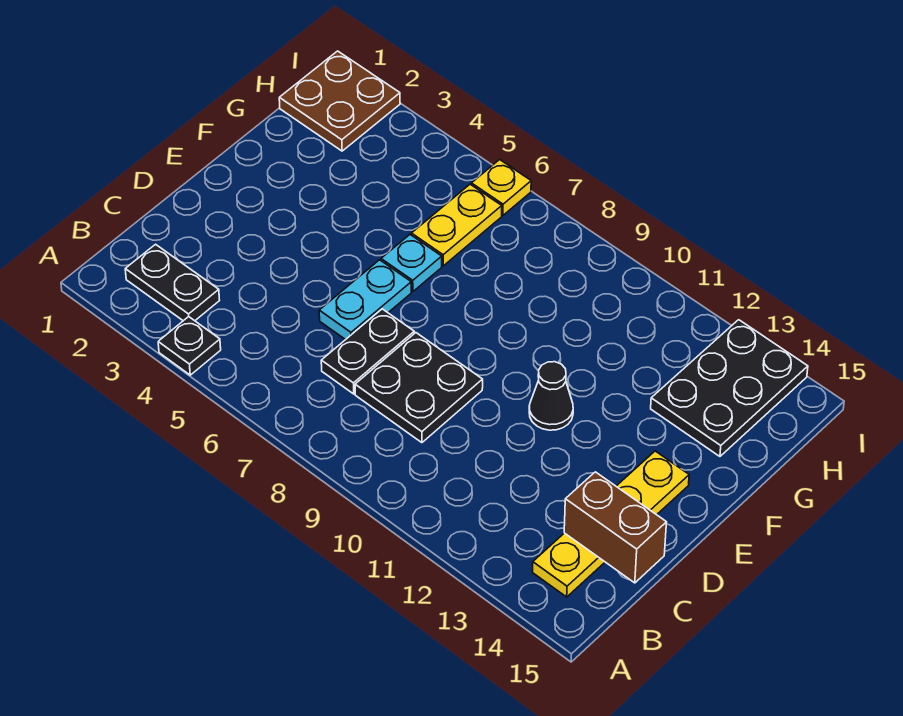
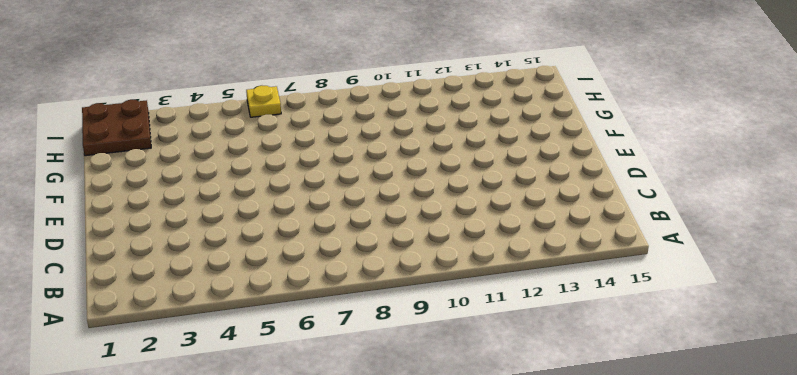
none -> black 1x1 plate [158,317,221,375]
none -> black 1x2 plate [125,244,220,321]
none -> yellow 1x4 plate [533,451,689,597]

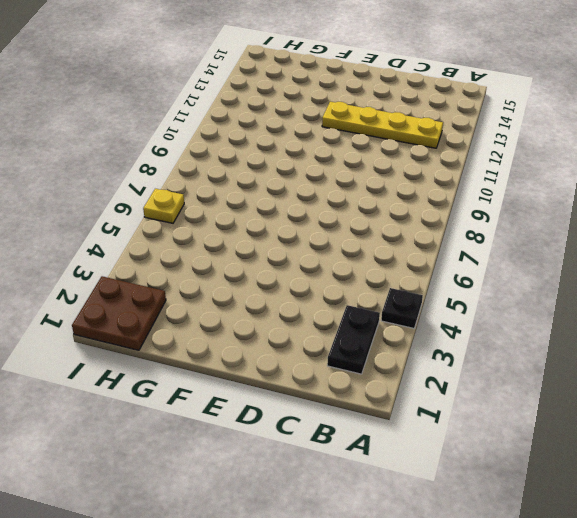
yellow 1x4 plate [322,102,443,148] -> yellow 1x4 plate moved to [533,451,689,597]
none -> black 1x2 plate [321,309,414,394]
none -> black 2x2 plate [355,333,483,443]
none -> cyan 1x2 plate [319,260,411,340]

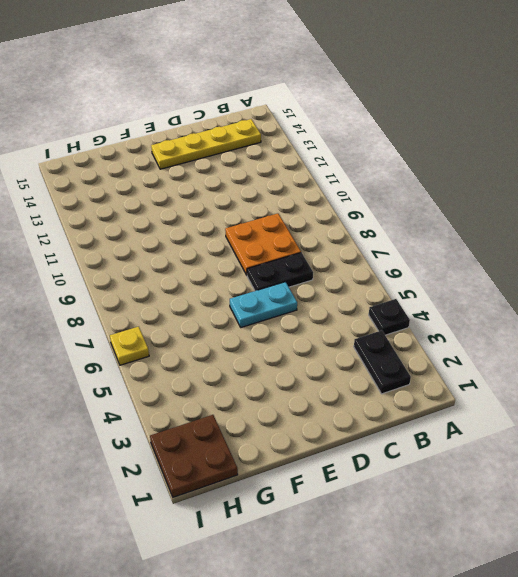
orange 2x2 plate [225,213,301,275] -> black 2x2 plate [355,333,483,443]
none -> black 1x1 cone [529,362,573,430]
none -> cyan 1x1 plate [381,235,442,292]
none -> yellow 1x2 plate [411,184,502,266]

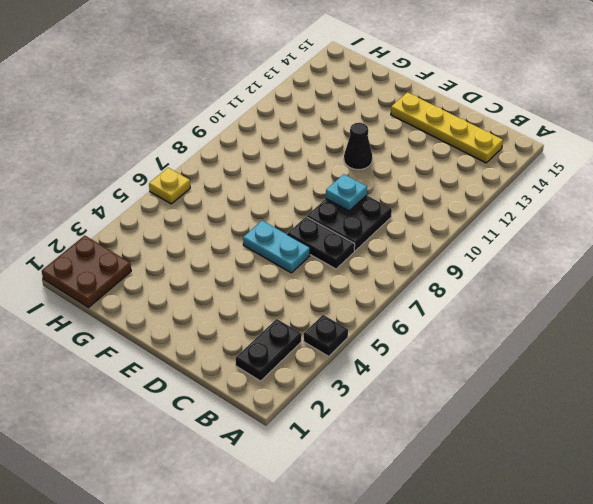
cyan 1x1 plate [326,174,367,211] -> cyan 1x1 plate moved to [381,235,442,292]
none -> yellow 1x2 plate [411,184,502,266]
none -> black 2x3 plate [651,320,808,456]
none -> brown 1x2 brick [564,472,667,583]

